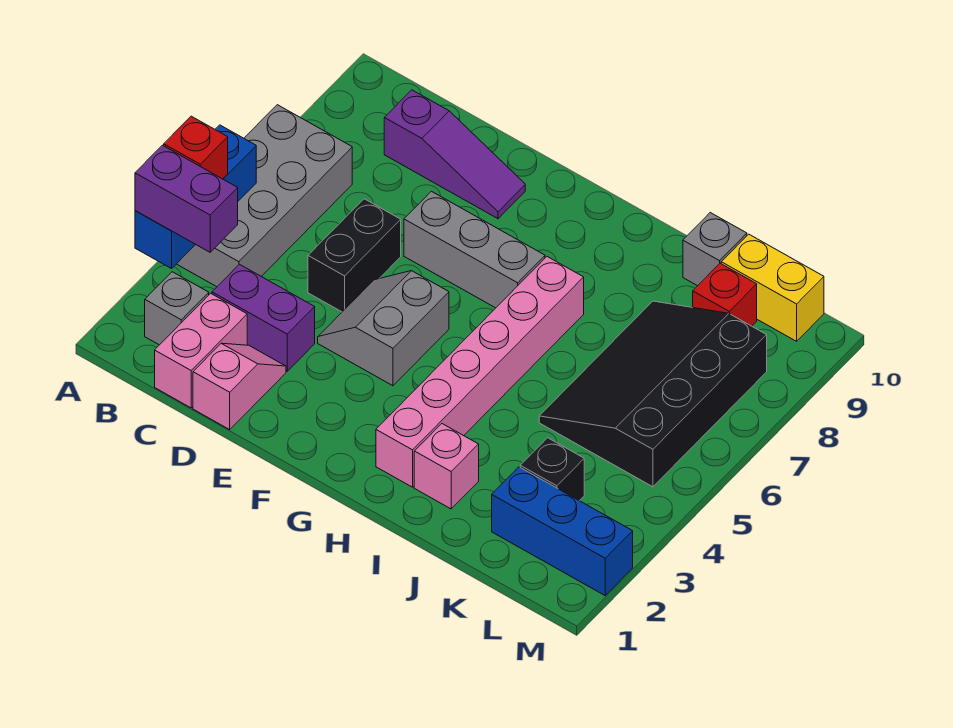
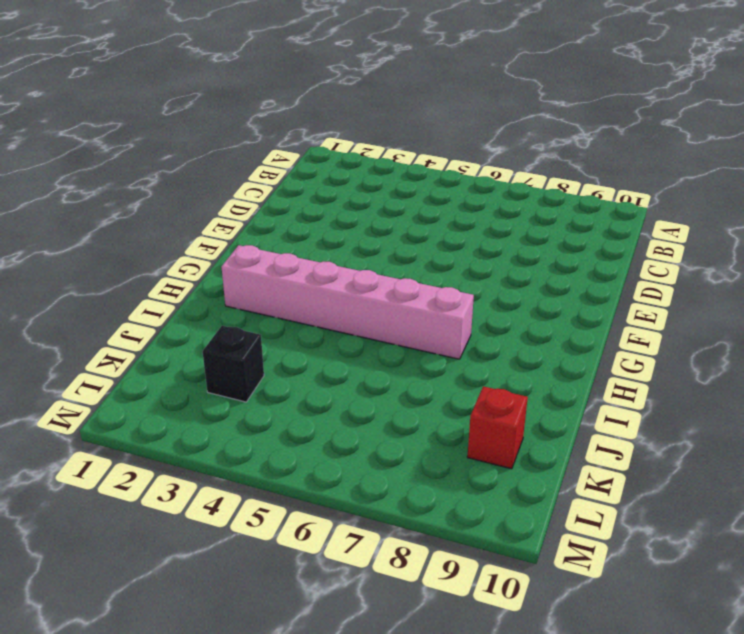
none -> grey 2x4 brick [177,105,352,287]
none -> grey 1x1 brick [145,272,209,345]
none -> pink 1x2 brick [155,293,247,408]

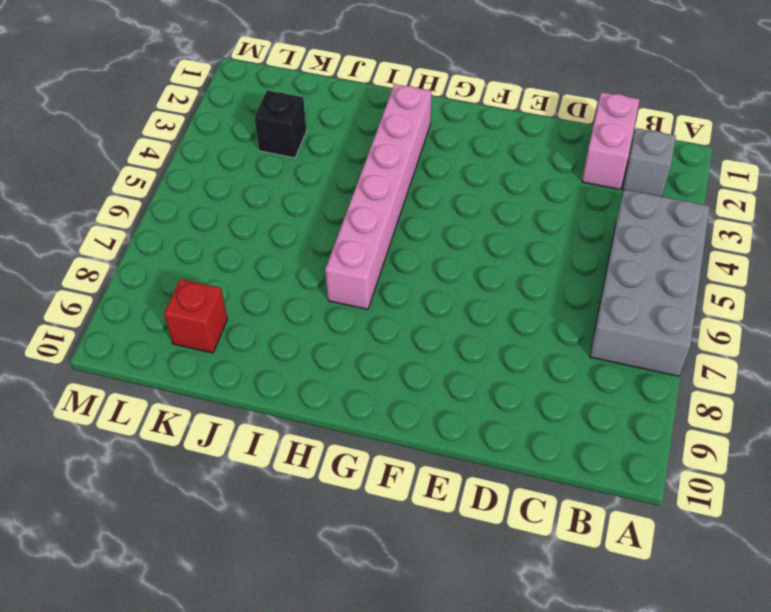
none -> purple 1x2 brick [212,264,315,371]
none -> purple 1x3 slope [384,90,525,219]
none -> pink 1x2 slope [193,343,286,429]

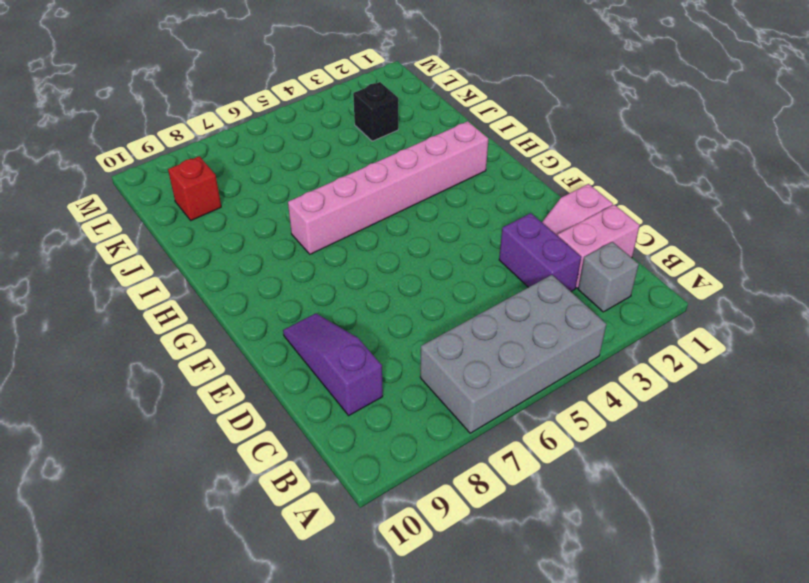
none -> black 1x2 brick [308,199,401,312]
none -> grey 2x2 slope [318,271,449,386]
none -> grey 1x3 brick [404,191,545,308]

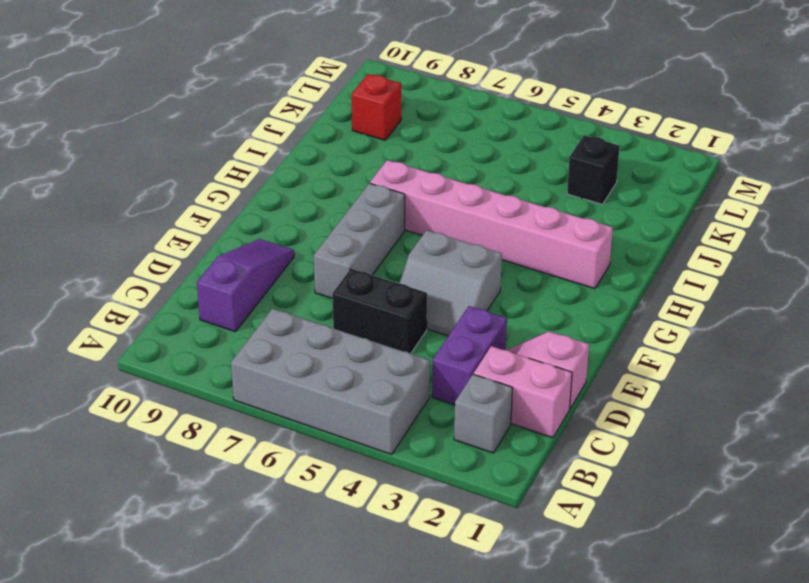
none -> pink 1x1 brick [414,424,479,509]
none -> black 3x4 slope [539,301,767,487]
none -> grey 1x1 brick [683,213,747,286]

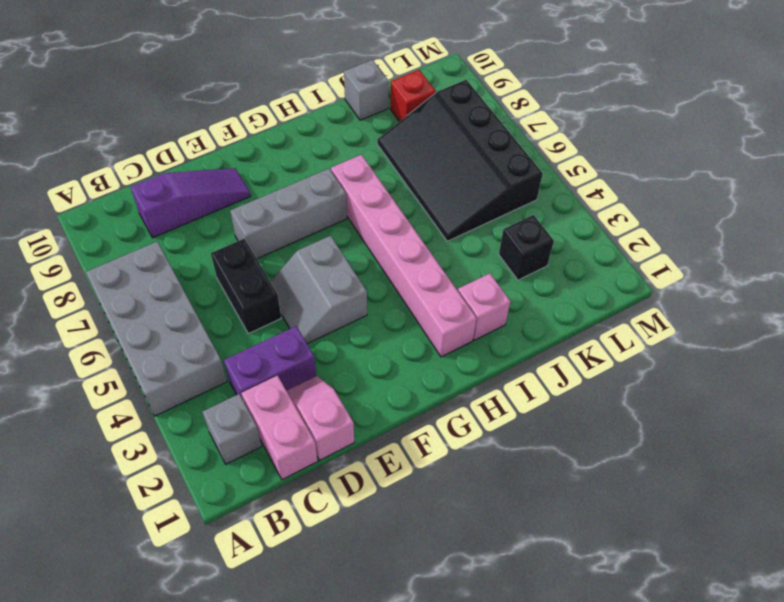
none -> blue 1x3 brick [492,467,633,595]
none -> yellow 1x2 brick [721,234,824,341]
none -> blue 1x3 brick [135,125,256,269]

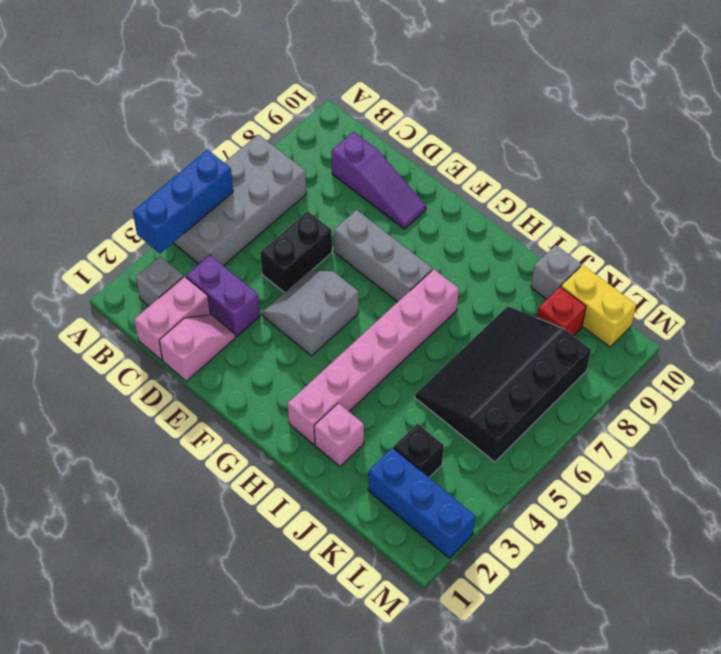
none -> purple 1x2 brick [135,145,238,252]
none -> red 1x1 brick [164,116,228,179]

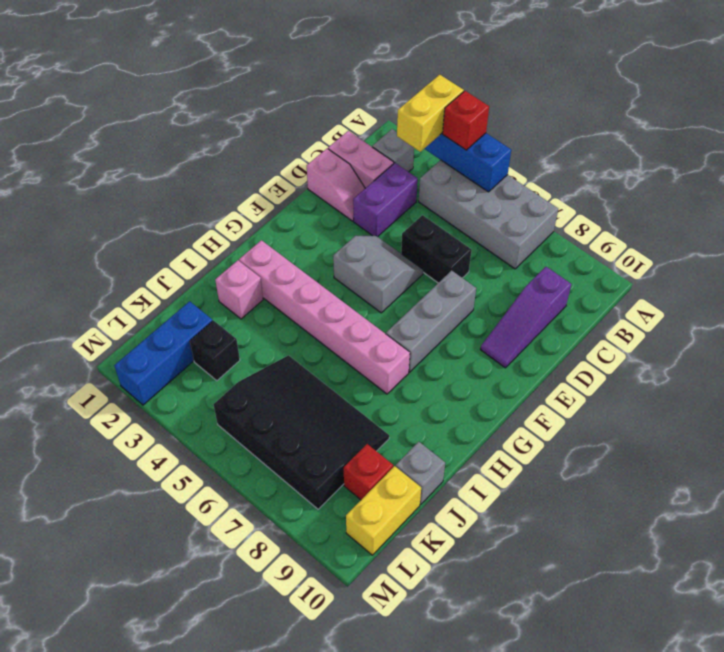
yellow 1x2 brick [397,75,464,152] -> purple 1x2 brick [135,145,238,252]

